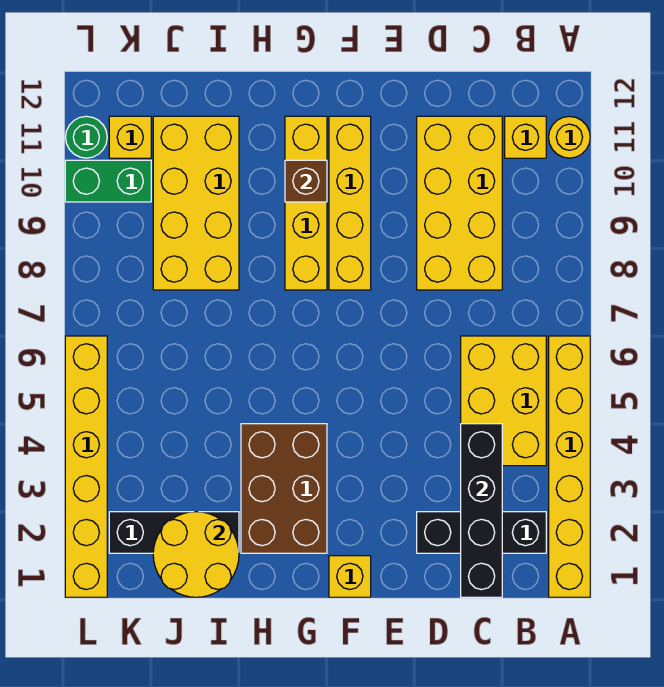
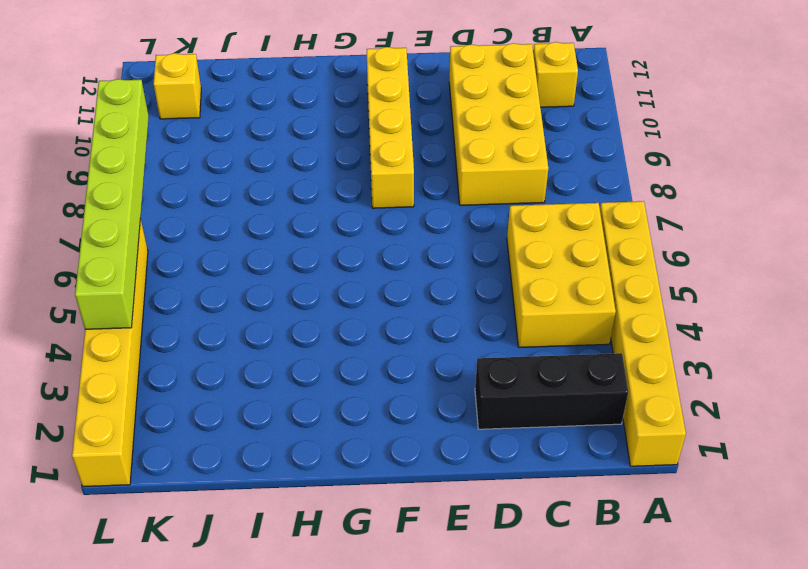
lime 1x6 brick [75,79,149,329] -> none
none -> yellow 1x1 round brick [549,116,590,158]
none -> yellow 1x1 brick [329,556,371,597]
none -> brown 2x3 brick [241,424,327,553]

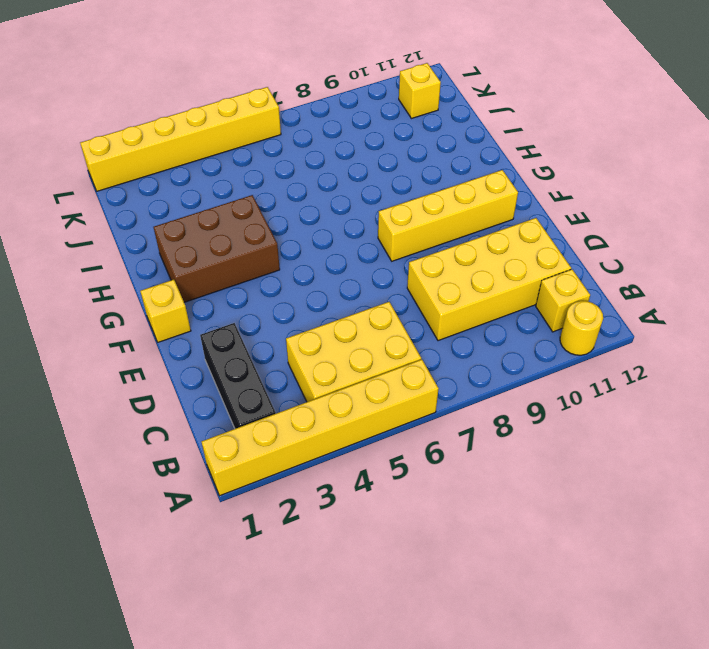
none -> yellow 1x4 brick [285,116,327,290]
none -> black 1x3 brick [109,512,239,553]
none -> yellow 2x4 brick [153,116,239,290]

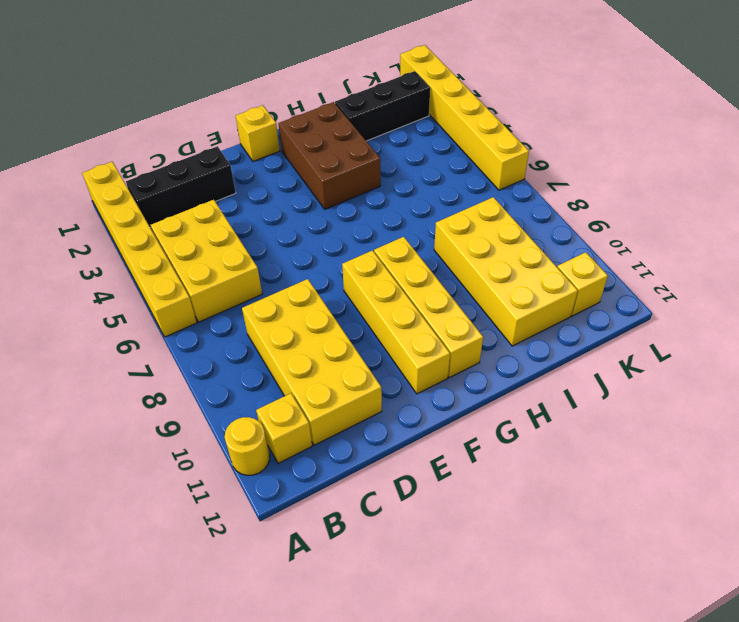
none -> green 1x2 brick [65,160,151,202]
none -> green 1x1 round brick [65,116,107,158]
none -> black 1x4 brick [461,424,502,597]

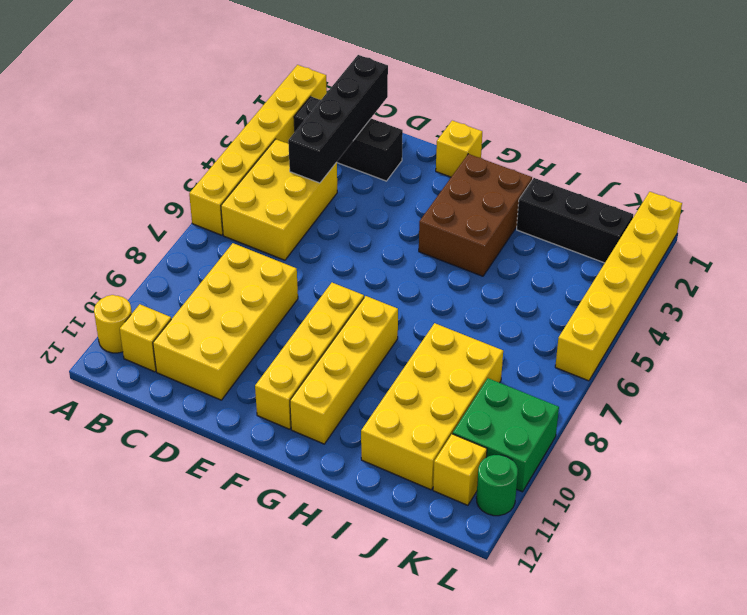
green 2x2 brick [453,378,559,492] -> green 1x2 brick [65,160,151,202]
none -> brown 1x1 brick [285,160,327,202]
none -> yellow 2x2 round brick [153,512,239,597]

